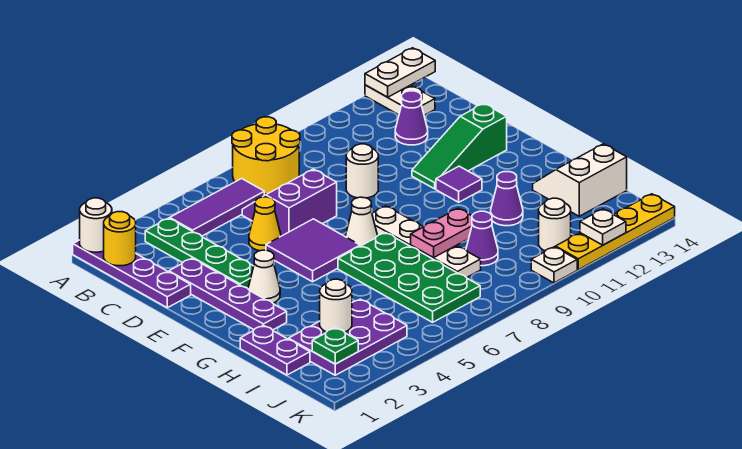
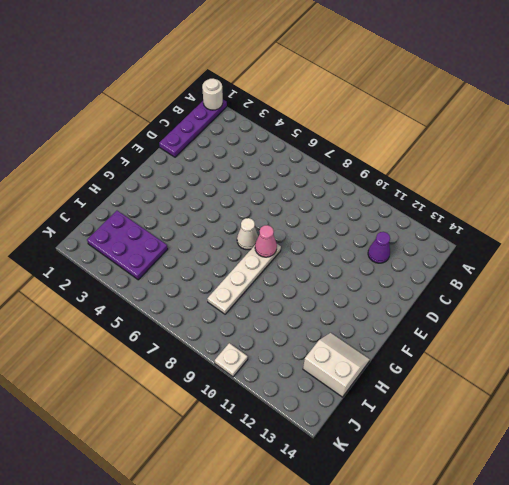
pink 1x1 cone [255,225,277,257] -> none
none -> yellow 2x2 round brick [232,117,300,194]
none -> white 1x2 plate [365,85,435,115]
none -> green 1x4 plate [145,218,254,288]
none -> purple 1x3 tile [170,179,264,236]

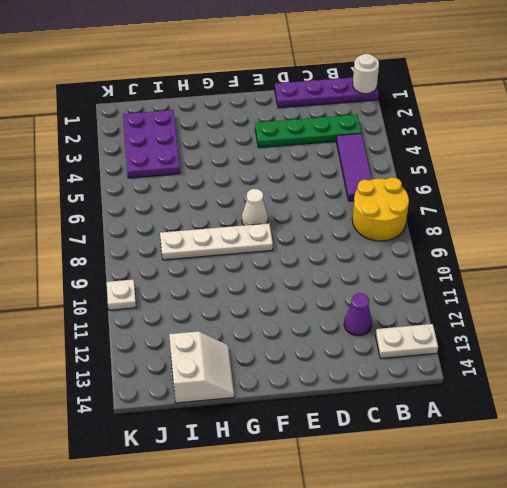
none -> purple 2x2 slope [242,169,337,236]
none -> purple 1x4 plate [169,258,287,330]
none -> yellow 1x1 cone [249,197,281,251]
none -> white 1x1 round brick [346,144,378,198]

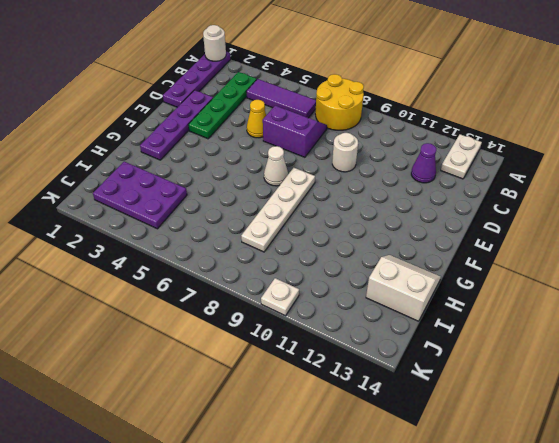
none -> purple 2x2 tile [266,219,360,282]
none -> green 1x3 slope [412,104,507,189]
none -> white 1x1 cone [248,250,280,303]
none -> purple 1x1 tile [436,166,482,202]

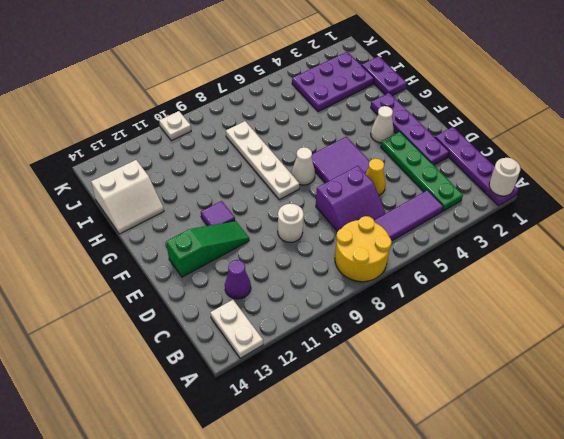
none -> green 2x4 plate [338,233,480,322]
none -> purple 1x1 cone [491,172,523,226]
none -> purple 1x1 cone [466,211,498,266]
none -> white 1x1 round brick [539,198,571,251]

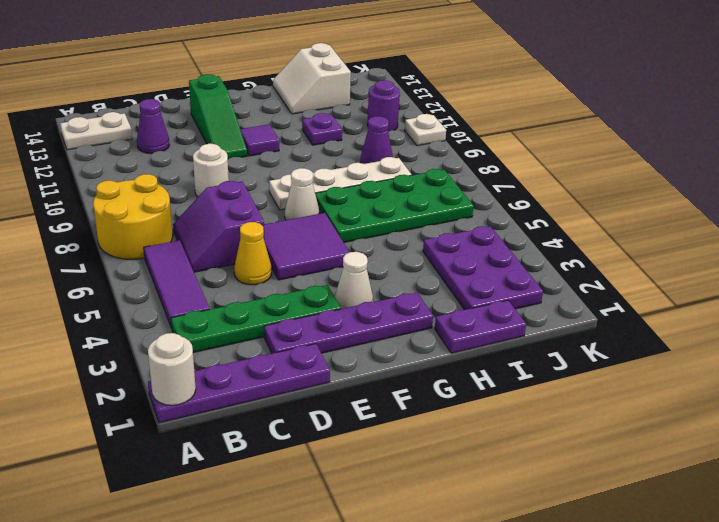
purple 1x1 plate [302,113,342,145] -> purple 1x1 cone [491,172,523,226]
purple 1x1 round brick [367,80,400,131] -> white 1x1 round brick [539,198,571,251]
none -> yellow 1x4 plate [556,194,675,270]
none -> white 1x2 plate [365,48,435,97]
none -> yellow 1x1 round brick [104,212,136,266]
none -> pink 1x2 plate [411,208,472,258]

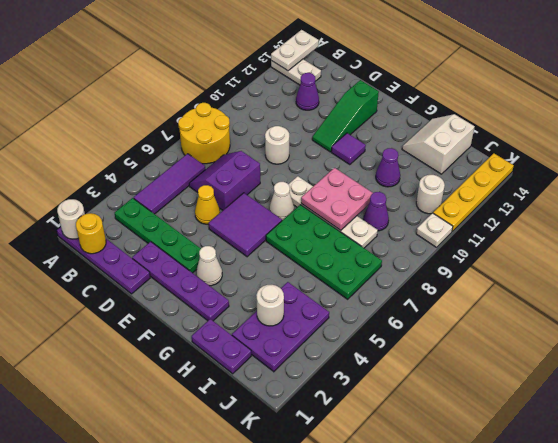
pink 2x2 plate [301,168,373,230] -> pink 1x2 plate [411,208,472,258]
none -> green 1x1 plate [312,328,358,364]
none -> white 1x1 plate [580,209,626,245]

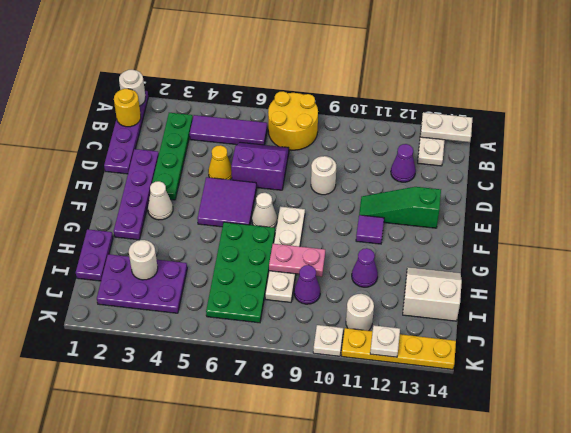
none -> green 1x1 plate [312,328,358,364]

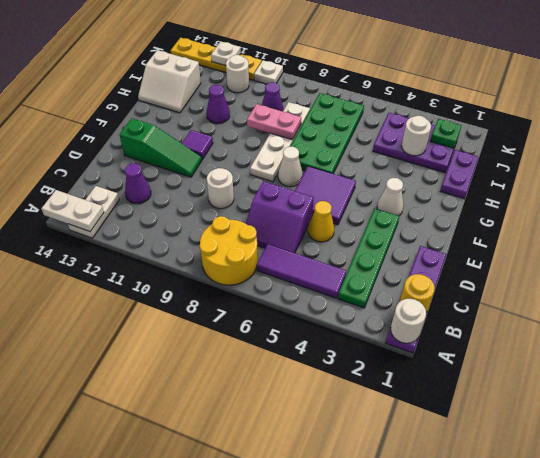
none -> purple 1x4 plate [169,258,287,330]

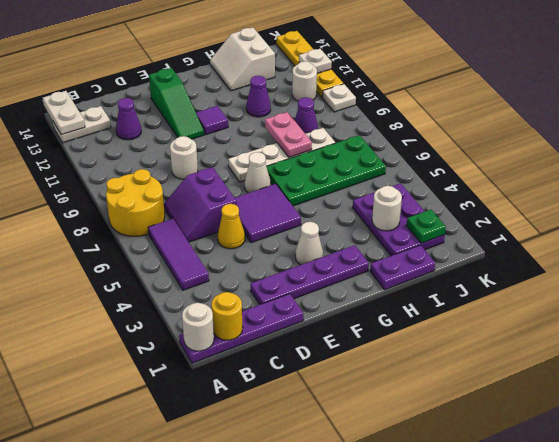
none -> green 1x4 plate [145,218,254,288]

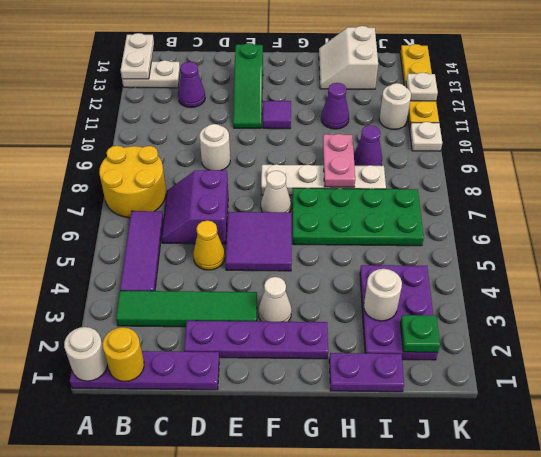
green 1x4 tile [116,291,257,327] -> green 1x4 plate [145,218,254,288]

